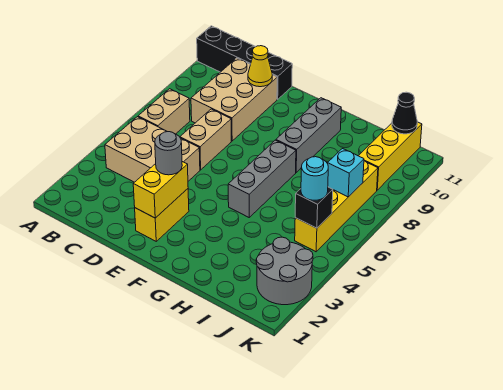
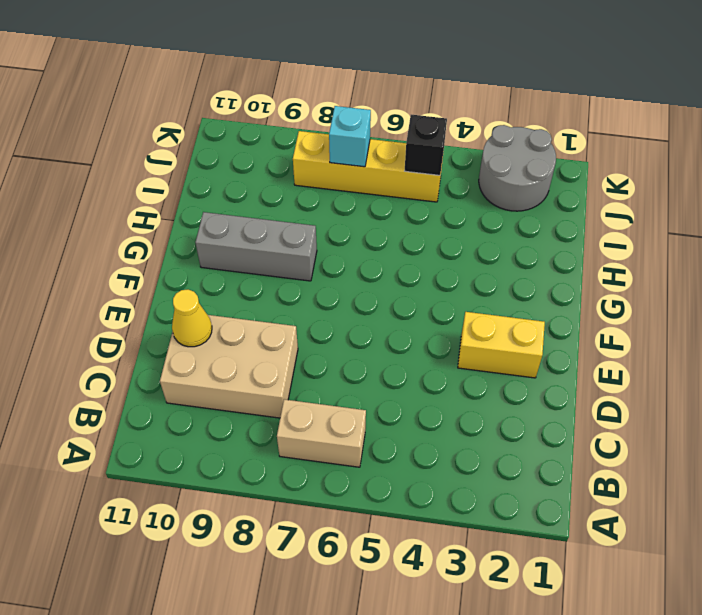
none -> black 1x4 brick [197,26,292,99]
none -> tan 2x3 brick [105,117,200,182]
none -> tan 1x2 brick [180,109,231,170]

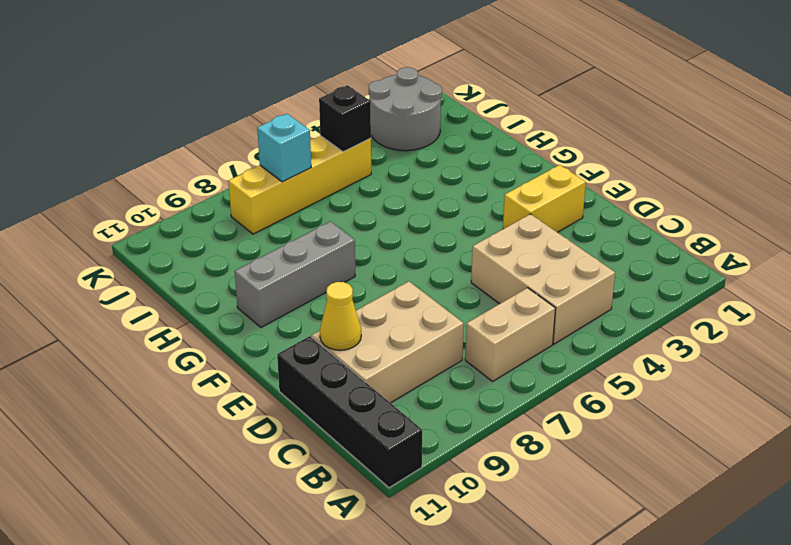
none -> tan 1x2 brick [180,109,231,170]
none -> grey 1x3 brick [228,140,296,217]
none -> yellow 1x3 brick [359,122,422,190]

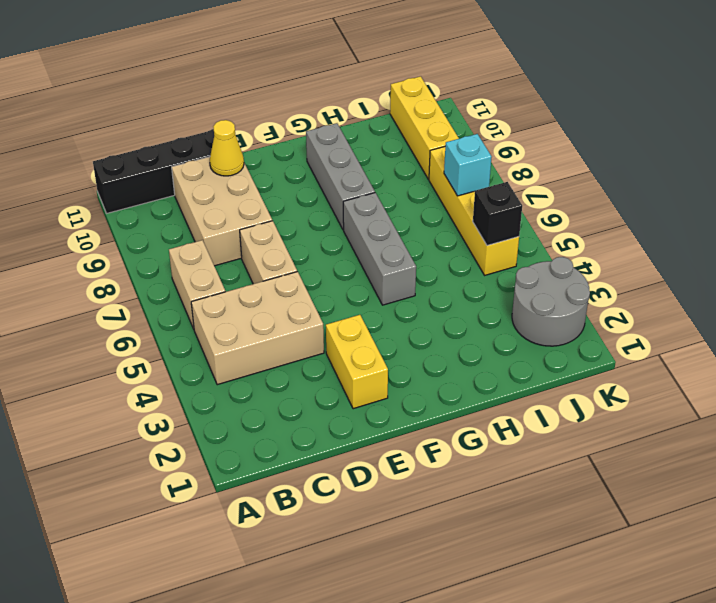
none -> yellow 1x2 brick [133,162,188,218]
none -> black 1x1 cone [392,92,417,134]
none -> grey 1x1 round brick [155,132,182,175]

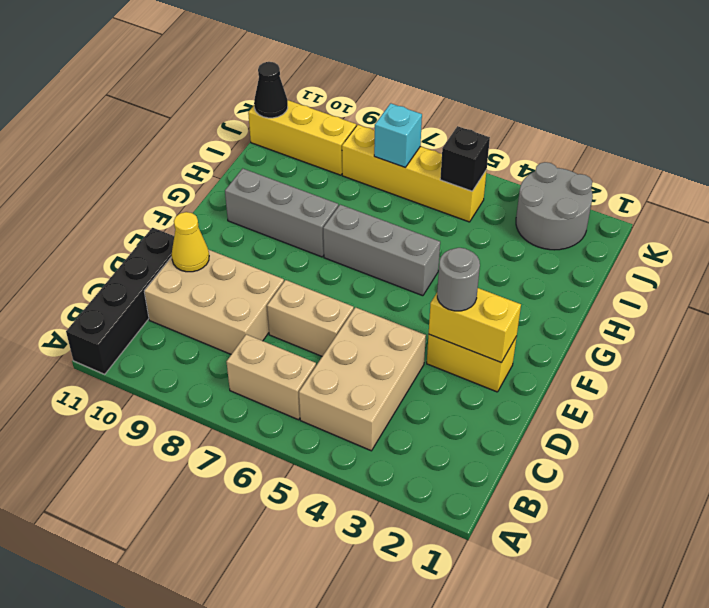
none -> cyan 1x1 round brick [301,157,328,200]

